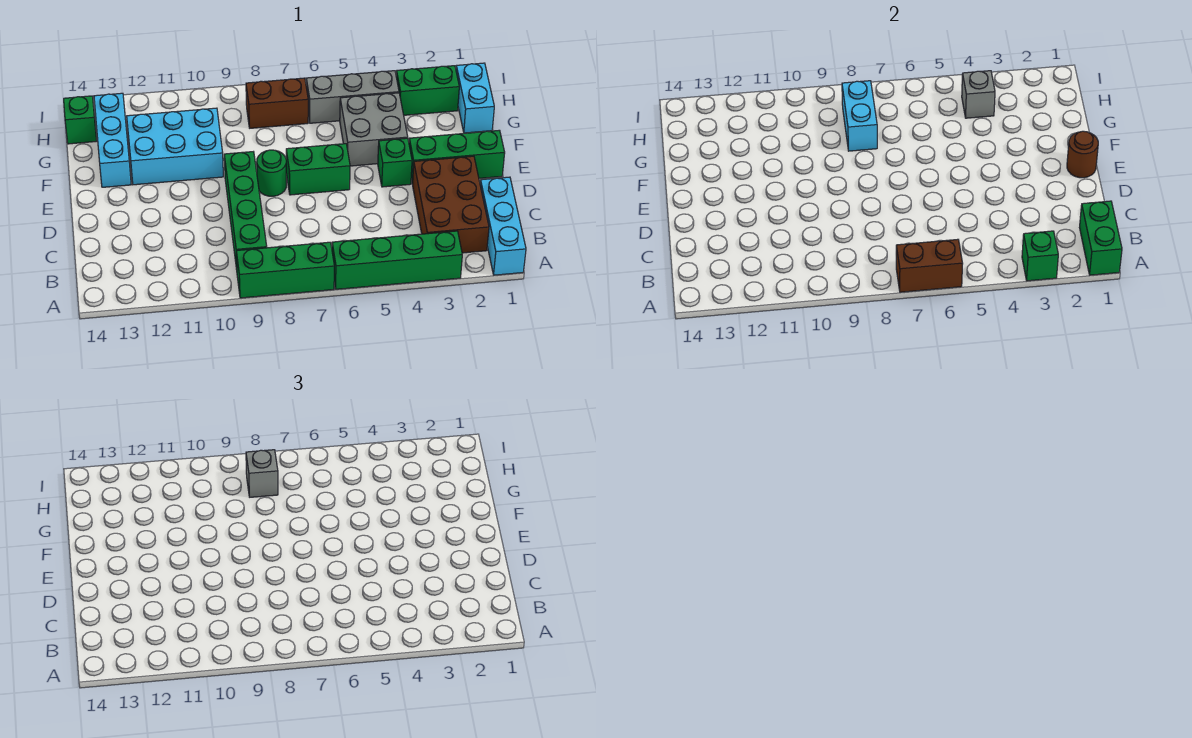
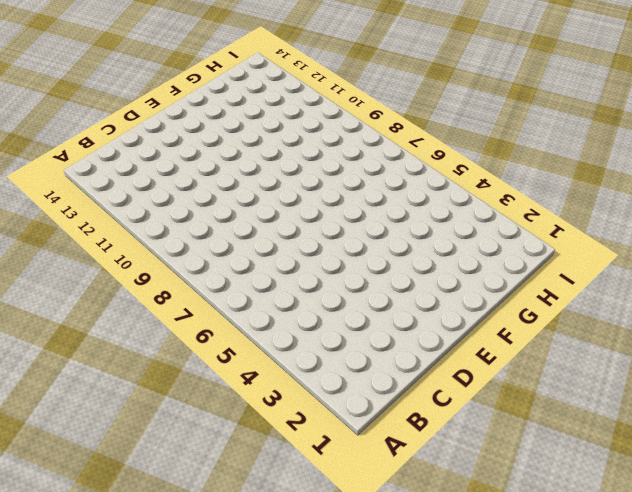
none -> cyan 1x3 brick [480,177,526,275]
none -> green 1x4 brick [332,231,462,289]
none -> green 1x3 brick [236,242,334,298]

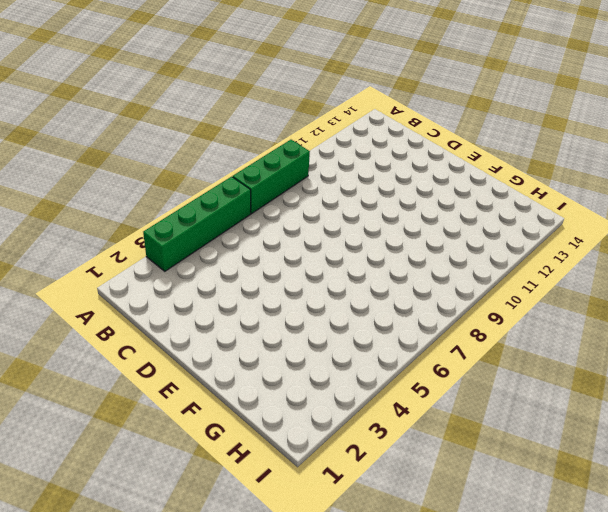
none -> cyan 1x3 brick [480,177,526,275]
none -> brown 2x3 brick [413,156,489,253]
none -> green 1x4 brick [224,152,267,269]

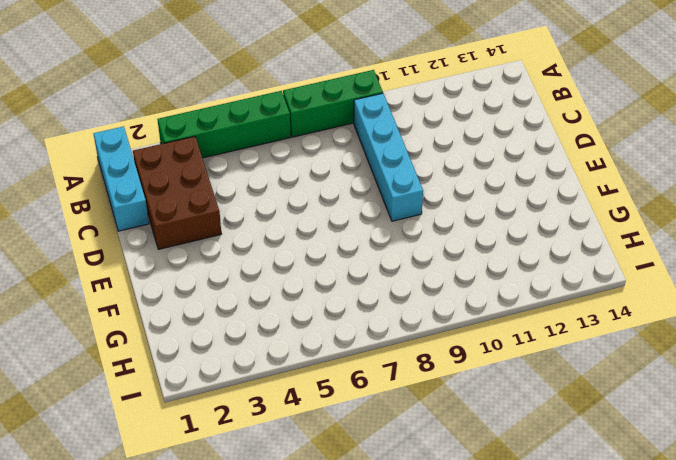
cyan 1x4 brick [354,93,423,221] -> green 1x4 brick [224,152,267,269]
none -> green 1x3 brick [409,130,505,184]
none -> green 1x1 brick [378,138,412,187]
none -> green 1x2 brick [286,144,350,195]

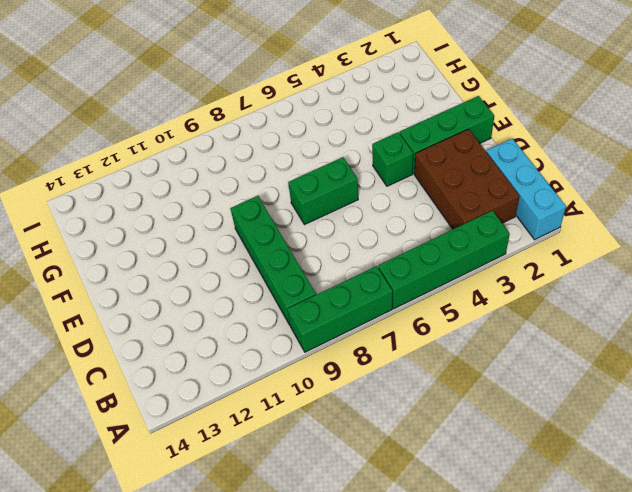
none -> green 1x1 round brick [257,150,286,196]
none -> grey 2x2 brick [340,93,408,166]
none -> cyan 2x3 brick [127,108,223,185]

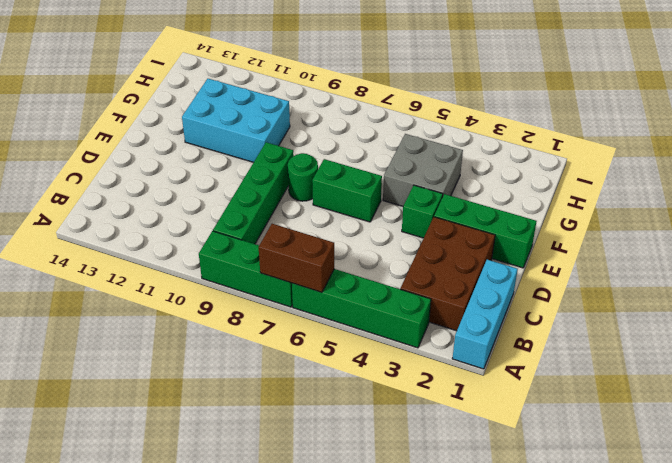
none -> cyan 1x3 brick [94,93,131,187]
none -> cyan 1x2 brick [456,63,494,133]
none -> green 1x2 brick [396,66,459,115]

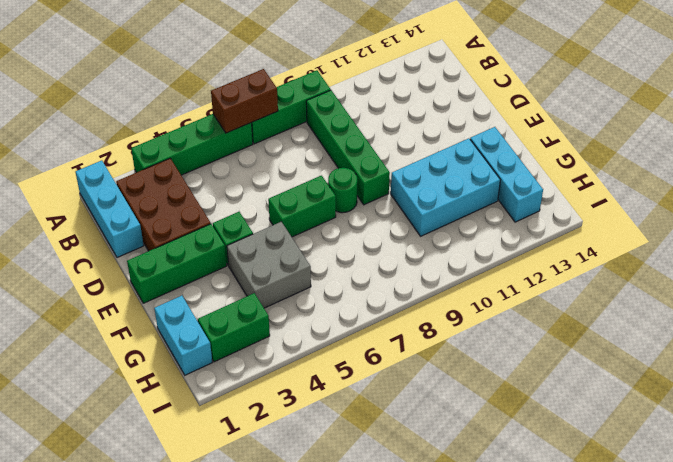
none -> grey 1x3 brick [306,71,399,123]
none -> brown 1x2 brick [246,78,308,128]
none -> green 1x1 brick [64,96,97,144]

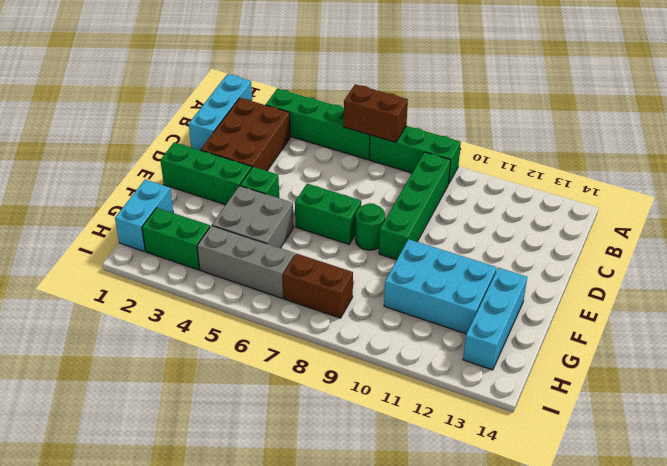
none -> green 1x1 brick [64,96,97,144]
none -> green 1x2 brick [1080,201,1122,275]
none -> green 1x1 brick [1022,231,1058,281]

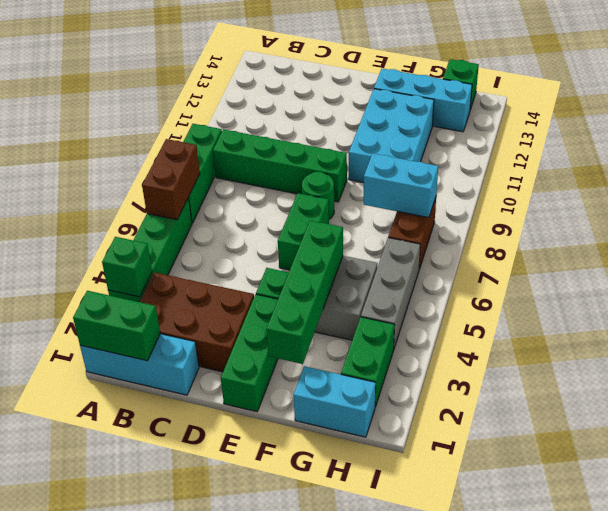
green 1x4 brick [266,220,343,364] -> none
none -> brown 1x1 round brick [1067,131,1098,178]
none -> grey 1x1 brick [962,71,995,118]
none -> grey 1x1 brick [246,450,278,497]

